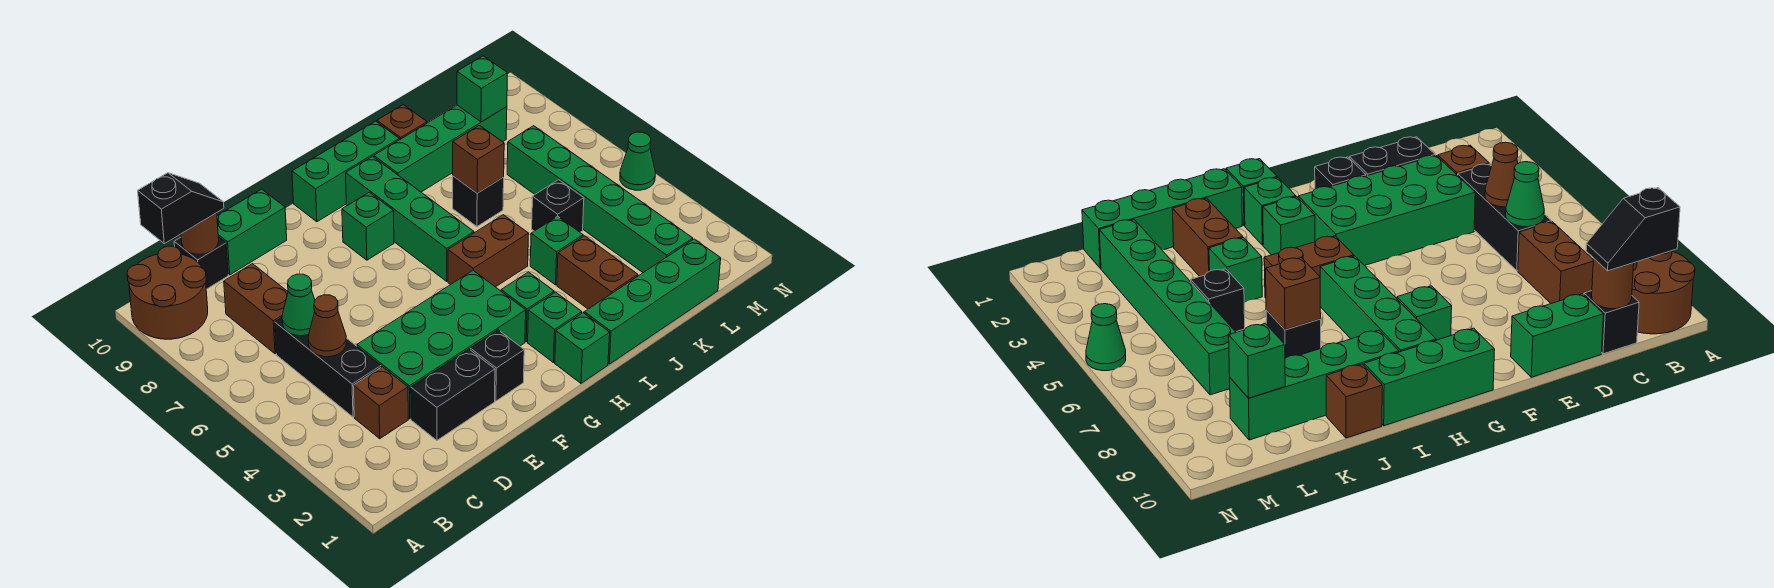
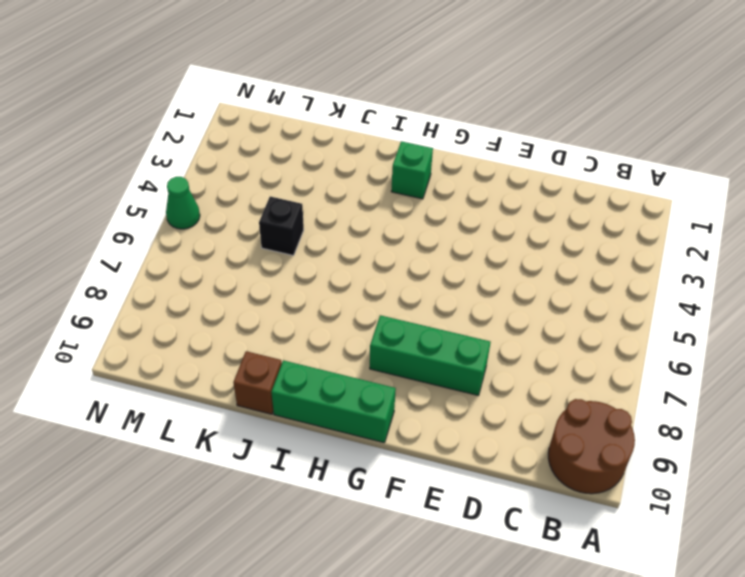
green 1x3 brick [370,315,491,396] -> green 1x1 brick [342,192,394,260]
none -> brown 1x1 brick [353,367,408,439]
none -> black 1x3 brick [275,318,381,417]
none -> brown 1x2 brick [224,264,288,354]
none -> black 1x1 brick [174,237,228,289]

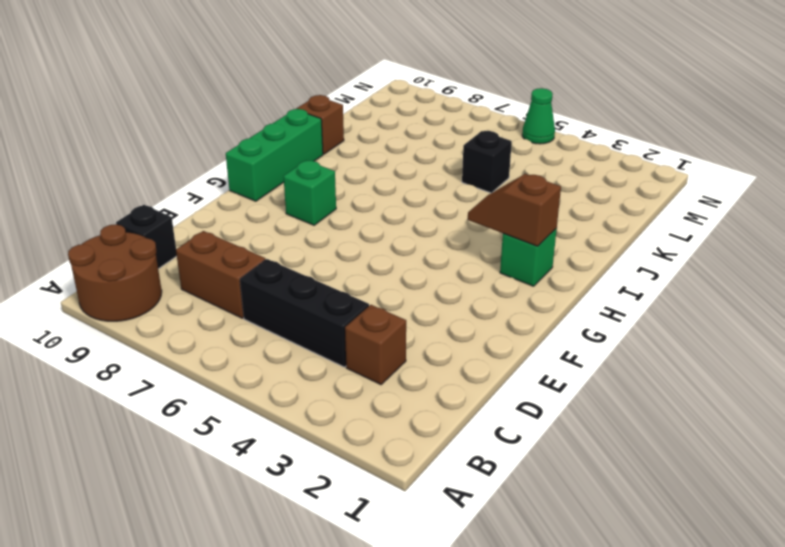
brown 1x2 slope [468,174,561,246] -> none
none -> black 1x2 brick [411,349,495,440]
none -> green 2x4 brick [357,271,526,419]
none -> green 1x2 brick [217,189,287,275]
none -> black 1x1 brick [470,330,524,401]

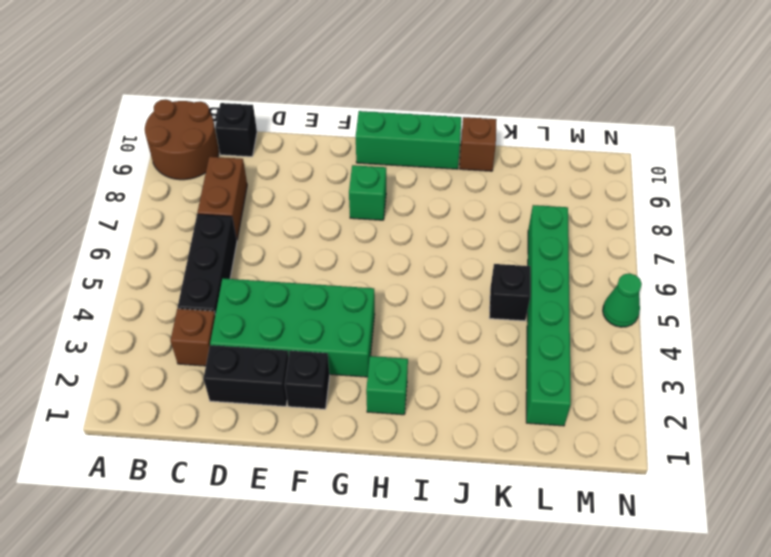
none -> green 1x2 brick [217,189,287,275]
none -> green 1x1 brick [555,313,610,383]
none -> green 1x1 brick [501,272,554,342]
none -> brown 1x2 brick [448,215,529,287]

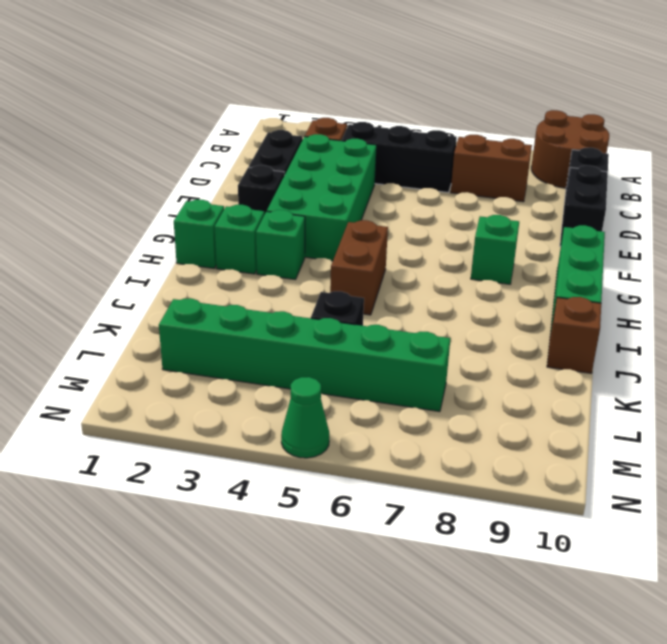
black 1x2 brick [560,165,608,246] -> green 1x2 brick [217,189,287,275]
none -> green 1x4 brick [346,156,474,281]
none -> green 1x4 brick [584,239,721,364]
none -> green 1x4 brick [374,105,507,192]
none -> brown 1x2 brick [557,236,638,309]

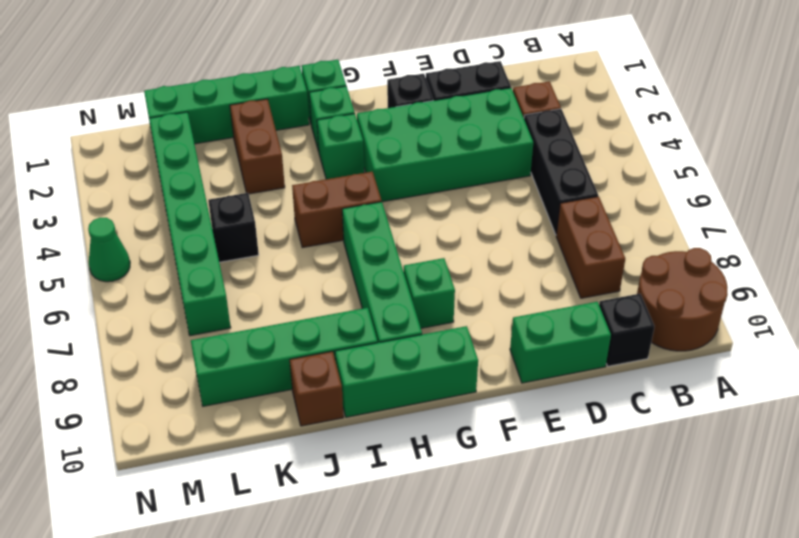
none -> green 1x1 brick [530,216,583,285]
none -> black 1x1 brick [453,176,504,226]
none -> brown 1x1 cone [308,295,346,357]
none -> green 1x1 cone [282,274,315,336]

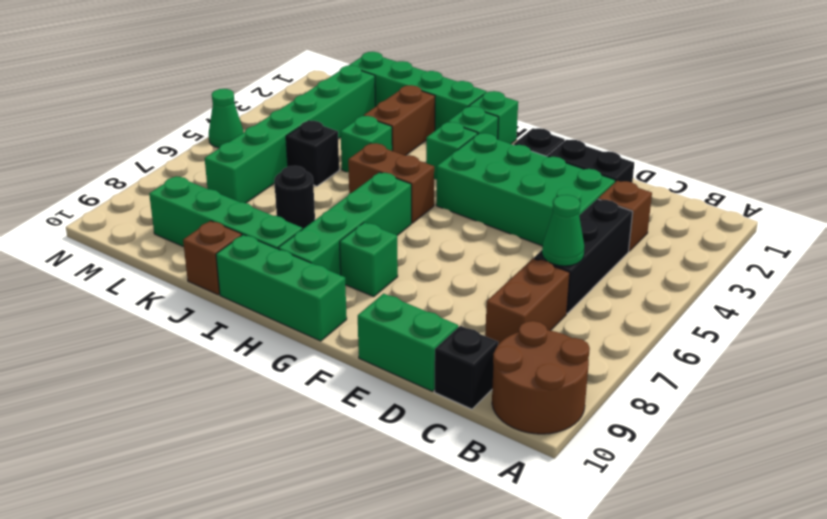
black 1x1 round brick [274,166,315,229] -> black 1x1 brick [453,176,504,226]
none -> brown 1x1 cone [308,295,346,357]
none -> brown 1x1 round brick [181,213,219,254]
none -> brown 1x1 brick [453,125,504,193]
none -> green 1x1 brick [457,56,507,122]

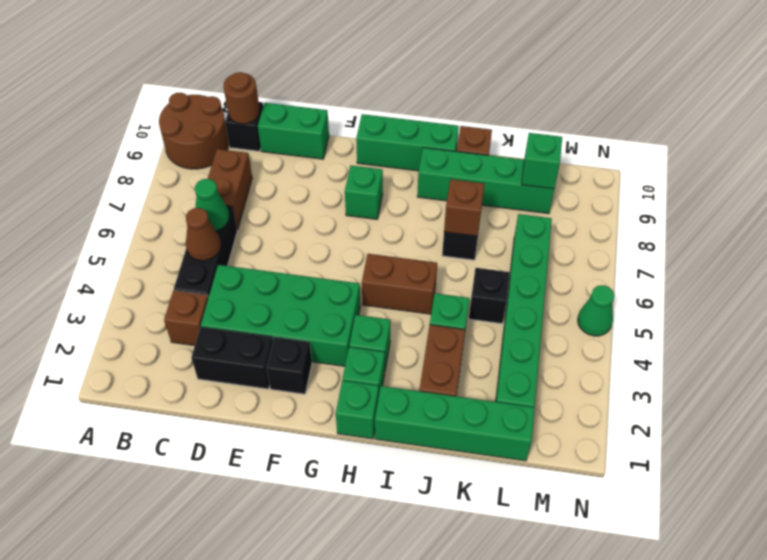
none -> green 1x4 brick [346,156,474,281]
none -> black 1x2 slope [138,173,224,244]

